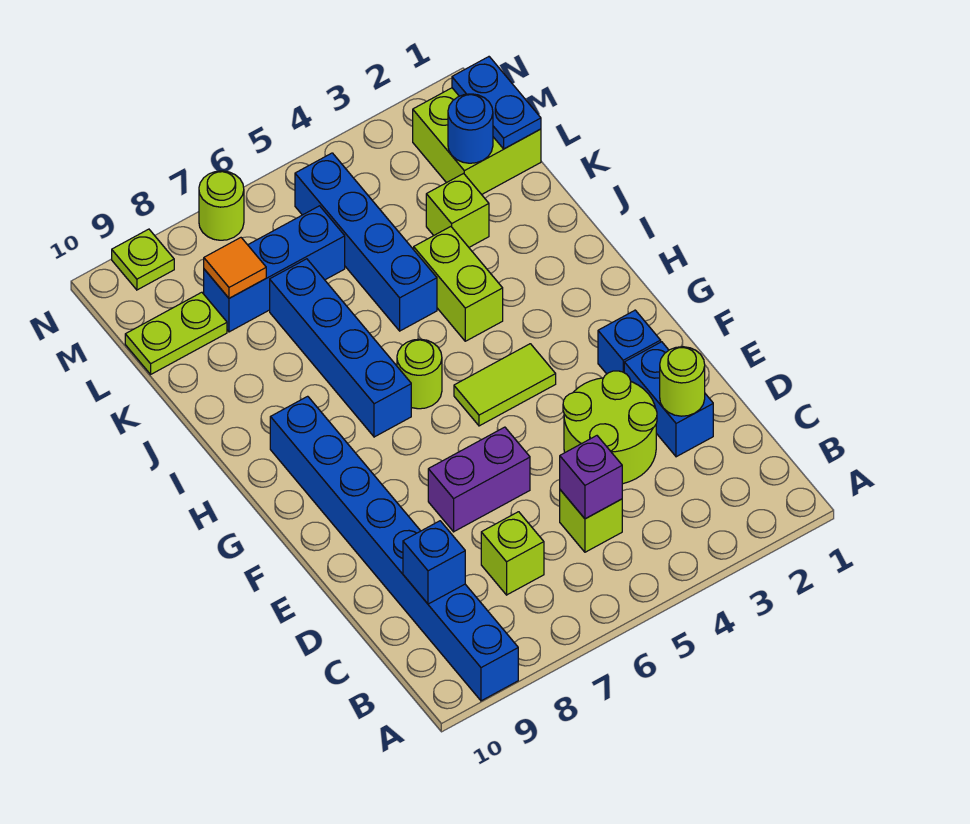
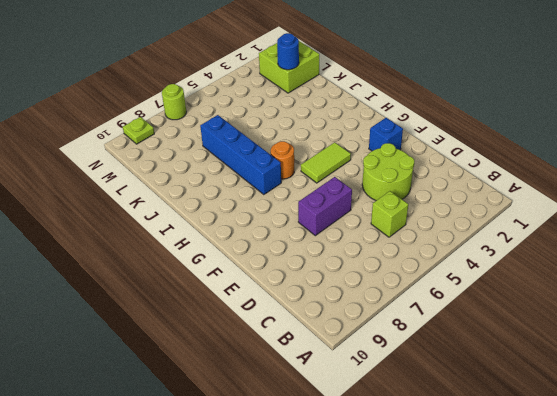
orange 1x1 round brick [271,141,294,179] -> lime 1x1 round brick [397,339,442,409]
none -> blue 1x8 brick [270,396,518,701]
none -> lime 1x1 brick [481,512,544,595]
none -> blue 1x2 brick [624,342,713,457]

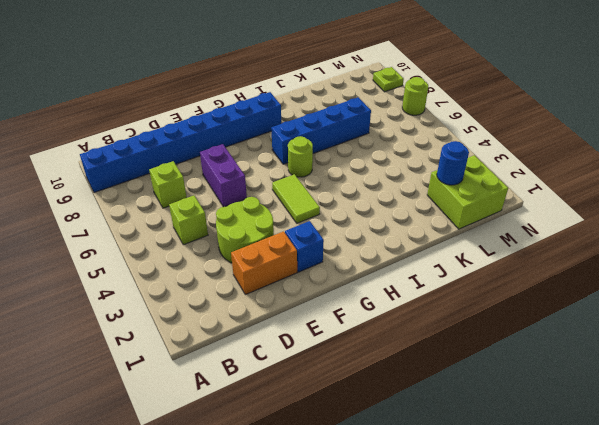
orange 1x2 brick [231,231,297,295] -> blue 1x2 brick [624,342,713,457]
none -> lime 1x2 brick [414,227,503,341]
none -> blue 1x4 brick [295,153,437,331]
none -> lime 1x1 brick [426,173,489,247]

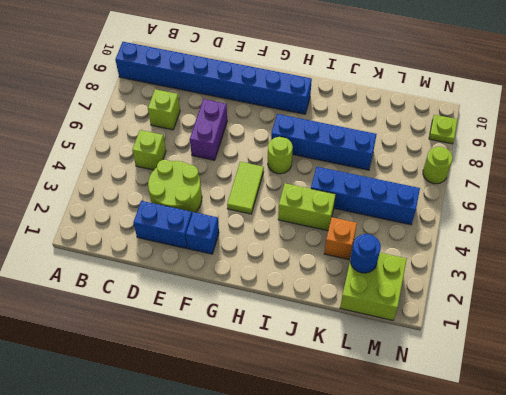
orange 1x1 brick [324,217,357,260] -> lime 1x1 brick [426,173,489,247]
none -> blue 1x3 brick [204,206,345,332]
none -> lime 1x2 plate [125,292,227,374]
none -> purple 1x1 brick [560,436,622,519]

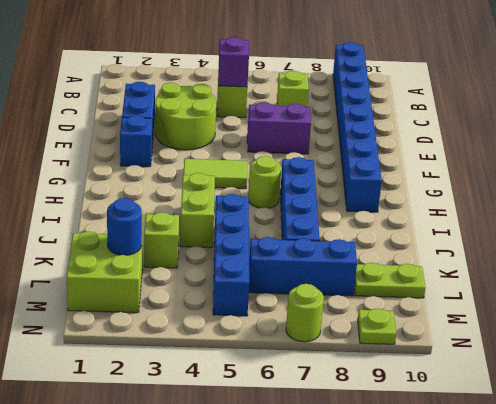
none -> blue 1x1 brick [403,521,465,604]
none -> lime 1x1 round brick [660,347,705,416]
none -> blue 1x2 plate [452,57,541,149]

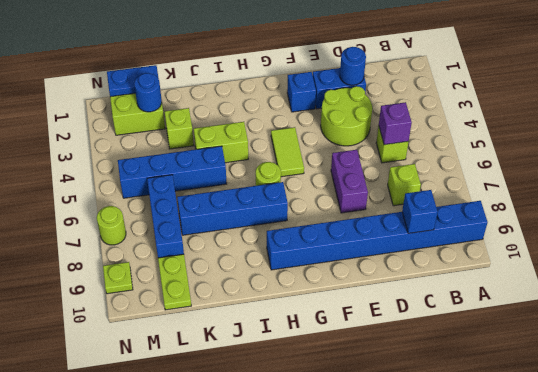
blue 1x1 round brick [340,47,366,85] -> lime 1x1 round brick [660,347,705,416]
none -> orange 1x1 tile [204,238,266,298]

